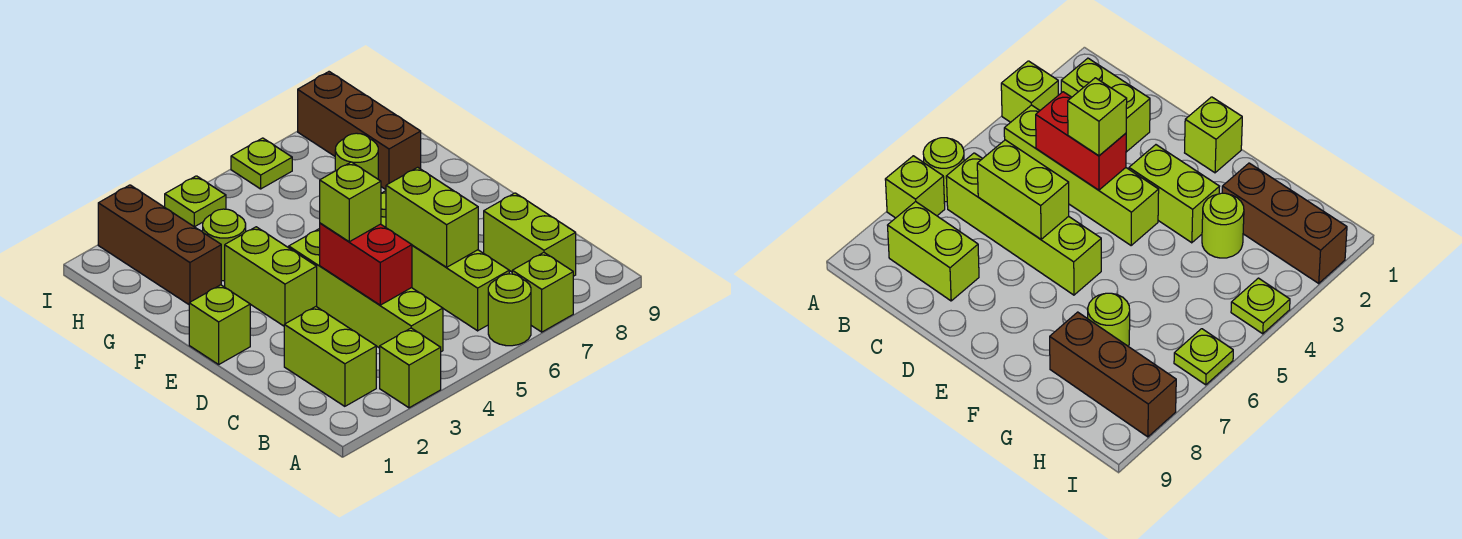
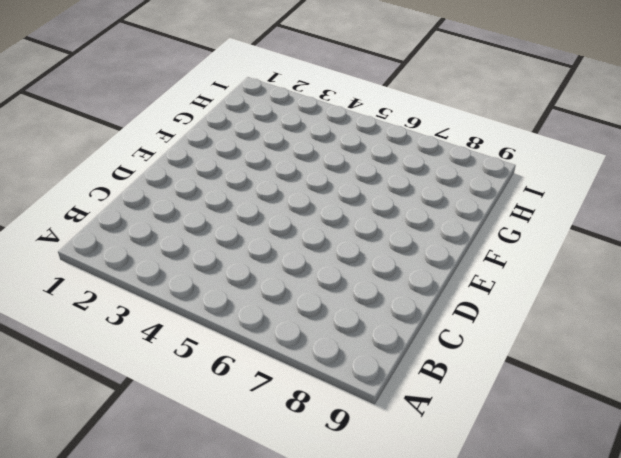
none -> lime 1x1 brick [380,328,441,408]
none -> lime 1x1 round brick [488,274,531,346]
none -> lime 1x1 brick [512,253,573,332]

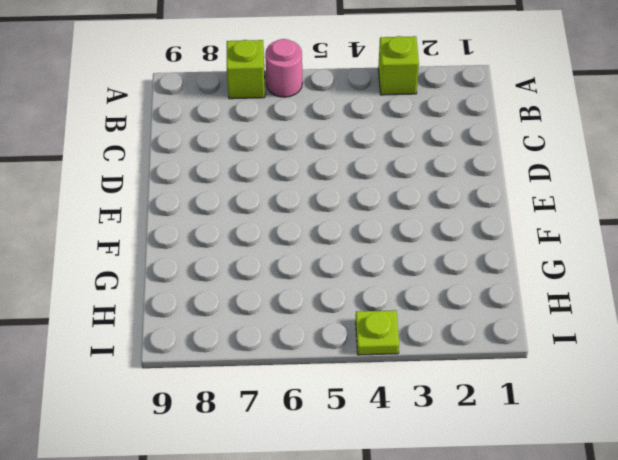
pink 1x1 round brick [265,39,302,97] -> lime 1x1 round brick [488,274,531,346]
none -> lime 1x2 brick [284,307,376,406]
none -> lime 1x4 brick [289,228,443,352]
none -> lime 1x4 brick [381,191,509,331]

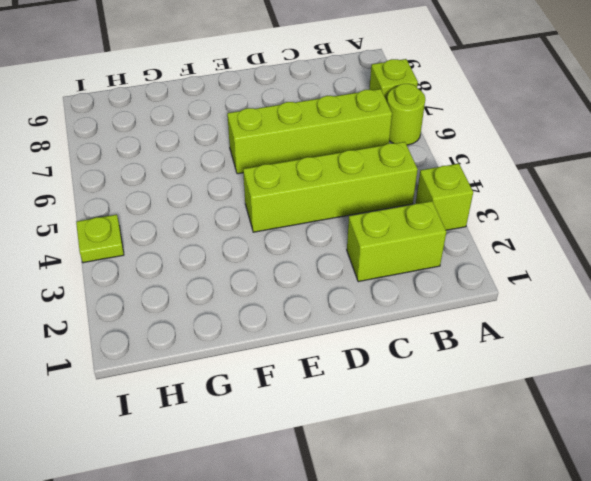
none -> lime 1x2 brick [484,193,576,276]
none -> lime 1x1 brick [189,285,250,364]
none -> lime 1x2 brick [225,227,317,326]

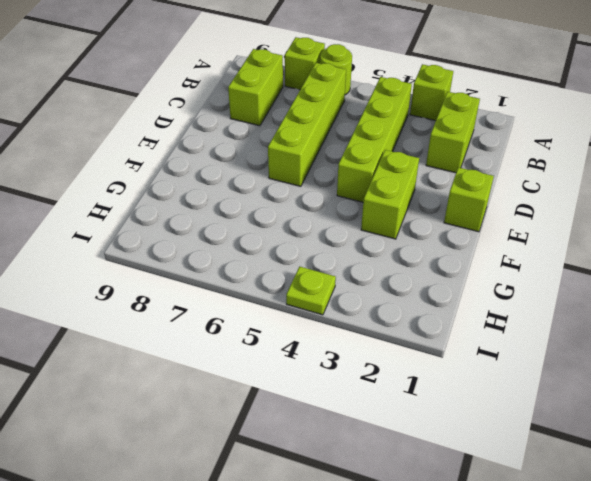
none -> brown 1x3 brick [98,185,221,304]
none -> lime 1x1 round brick [203,209,246,281]
none -> lime 1x1 round brick [335,133,378,179]

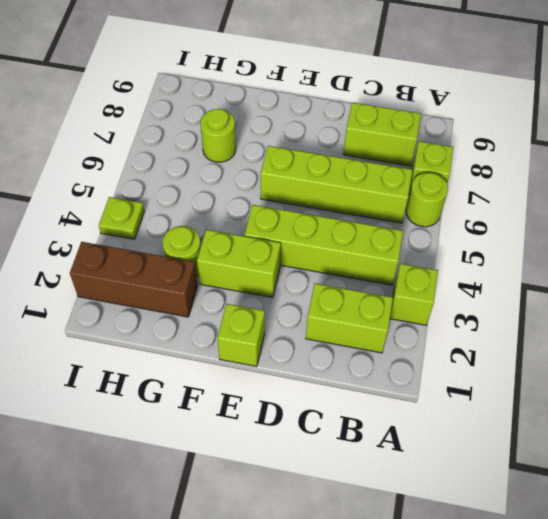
none -> brown 1x3 brick [298,72,421,190]
none -> lime 1x1 plate [231,138,292,189]
none -> red 1x2 brick [320,223,412,305]

